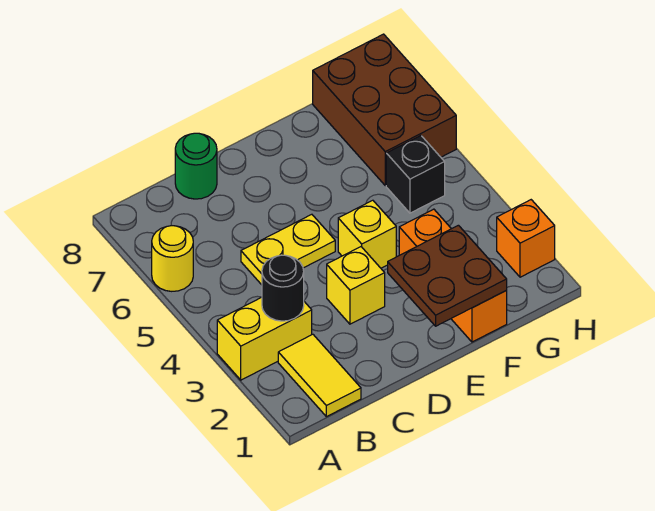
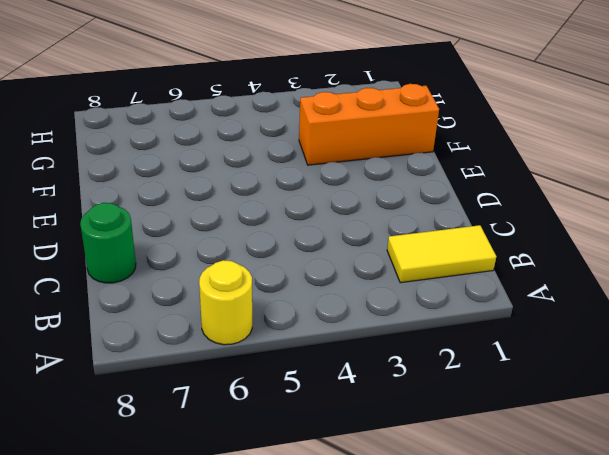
none -> yellow 1x2 brick [217,297,312,380]
none -> yellow 1x2 plate [241,214,335,285]
none -> yellow 1x1 brick [327,247,385,324]

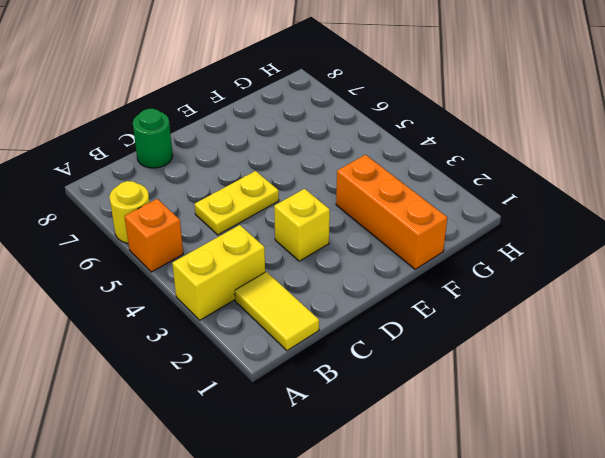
orange 1x1 brick [125,199,183,272] -> orange 1x1 brick moved to [497,200,555,277]
none -> yellow 1x1 brick [338,200,396,268]
none -> black 1x1 brick [386,136,445,213]
none -> brown 2x3 brick [313,34,456,186]

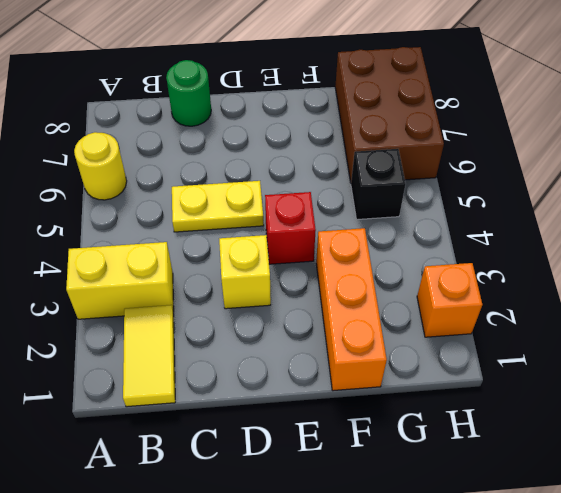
red 1x1 brick [265,192,316,264] -> yellow 1x1 brick [338,200,396,268]
none -> black 1x1 round brick [262,255,304,321]
none -> brown 2x2 plate [388,225,507,326]

